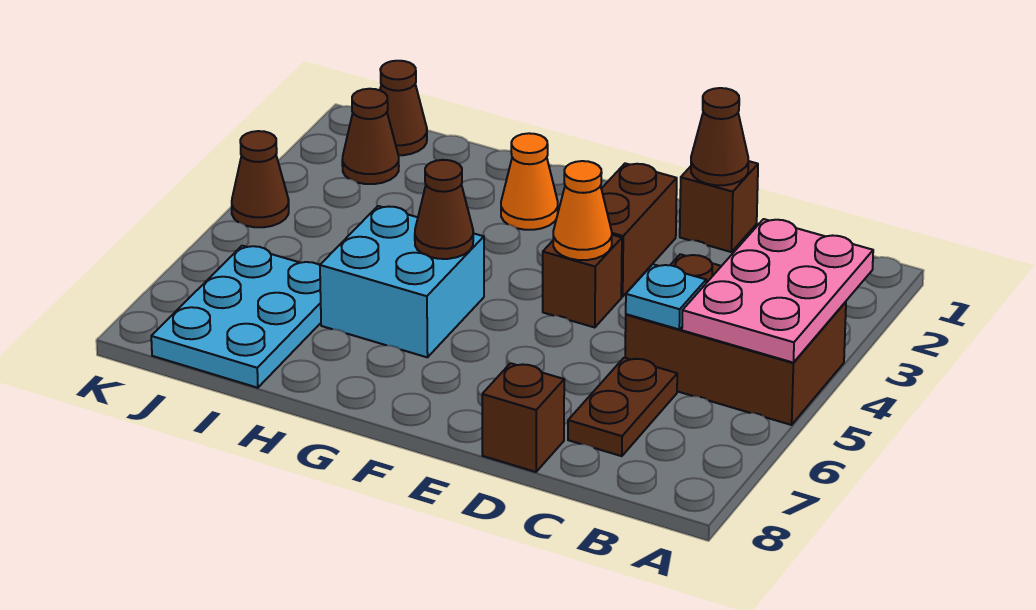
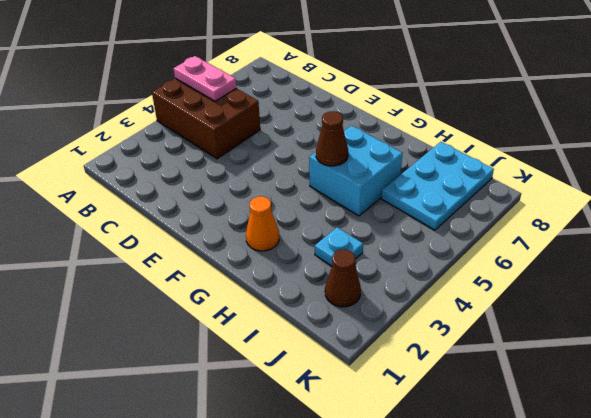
pink 1x2 plate [174,56,236,101] -> pink 2x3 plate [682,219,873,362]
cyan 1x1 plate [315,227,363,266] -> cyan 1x1 plate moved to [626,264,706,329]
none -> brown 1x2 plate [568,358,677,456]
none -> brown 1x1 brick [680,161,758,252]
none -> brown 1x1 brick [482,363,564,472]

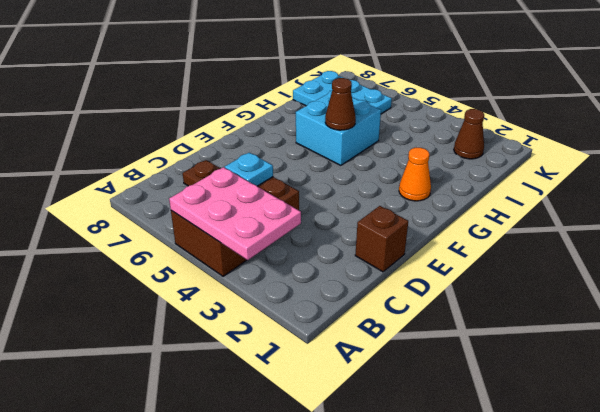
none -> brown 1x1 brick [482,363,564,472]
none -> brown 1x2 brick [601,163,677,297]
none -> brown 1x1 brick [543,235,622,328]

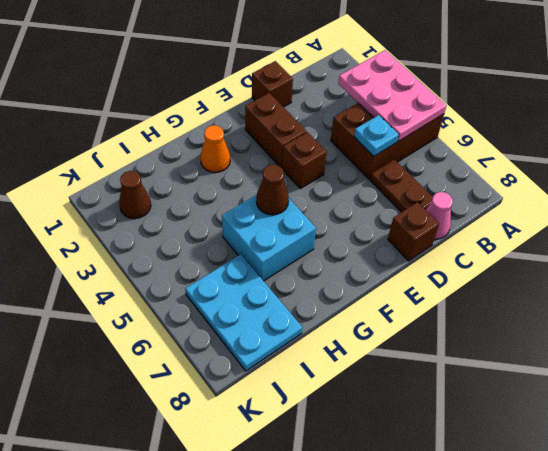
pink 1x1 cone [426,192,453,239] -> none
none -> brown 1x1 cone [380,61,427,155]
none -> brown 1x1 cone [232,131,289,227]
none -> brown 1x1 cone [691,88,748,185]

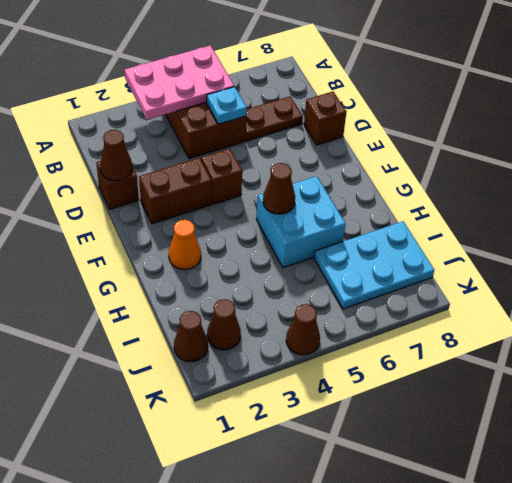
none -> orange 1x1 cone [553,161,612,260]

